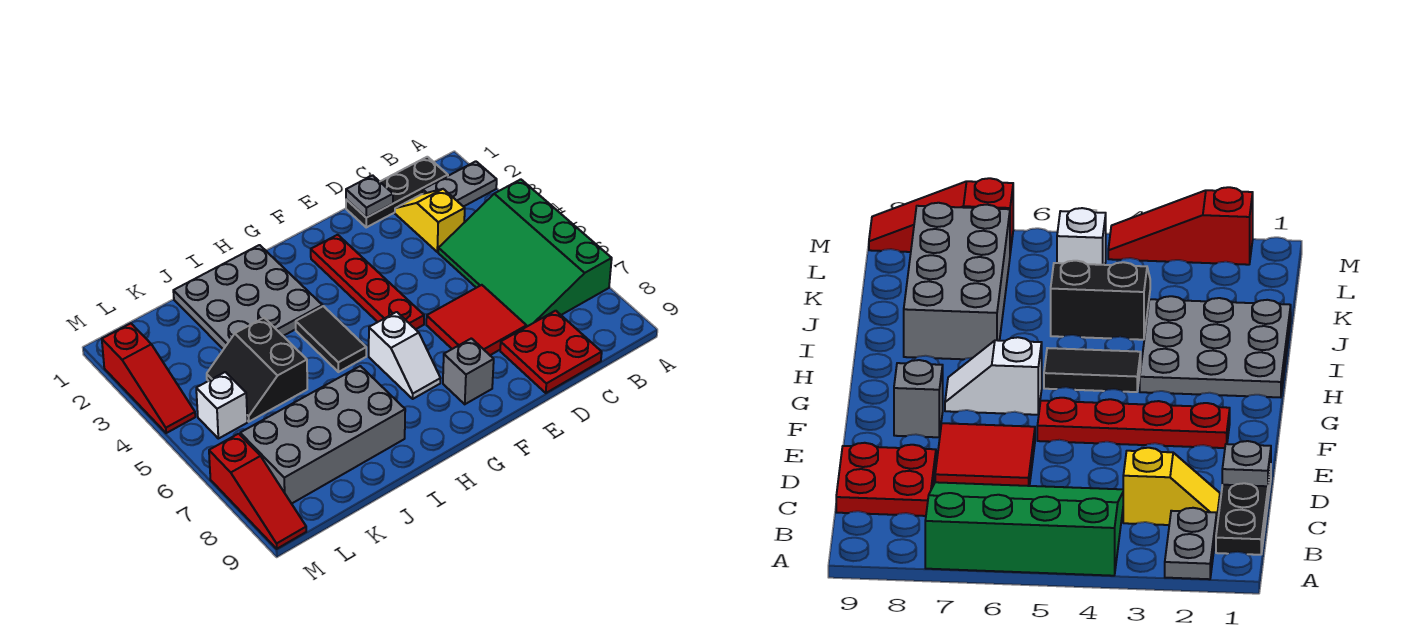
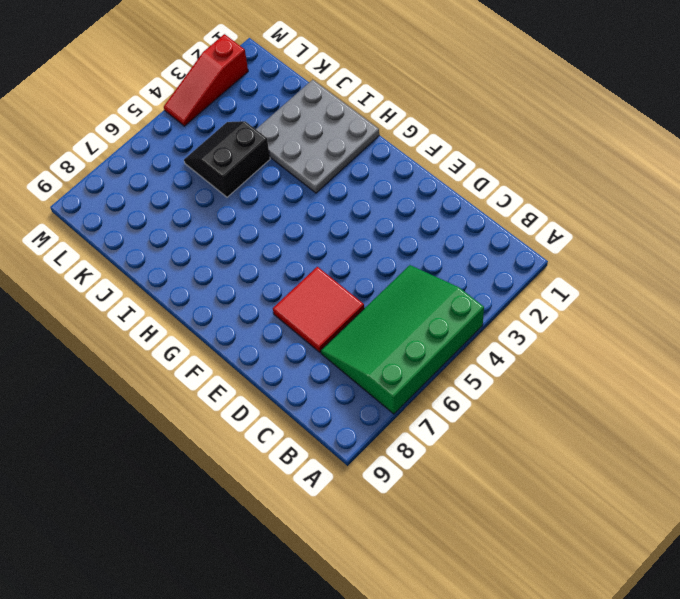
none -> grey 1x2 plate [423,161,497,207]
none -> black 1x3 plate [346,157,448,227]
none -> yellow 1x2 slope [395,189,465,252]

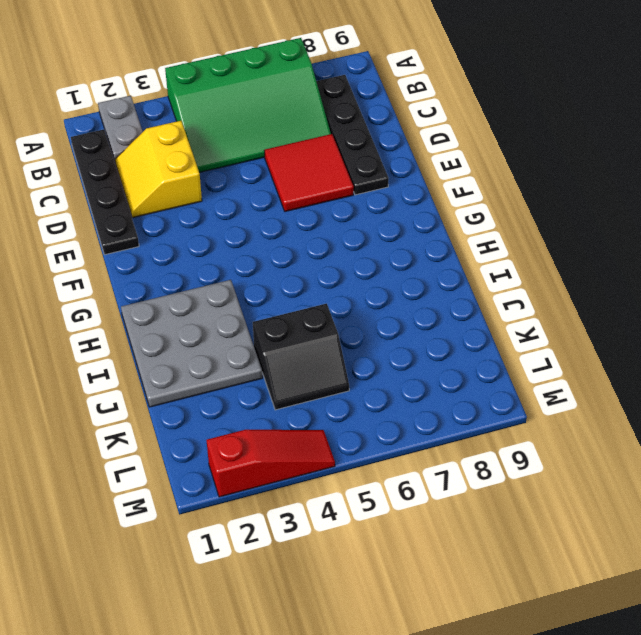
black 1x4 plate [71,129,139,255] -> black 1x3 plate [346,157,448,227]
black 1x4 plate [316,75,389,195] -> red 2x2 plate [500,311,602,393]
yellow 2x2 slope [115,121,202,218] -> yellow 1x2 slope [395,189,465,252]
none -> red 1x4 plate [311,235,424,329]
none -> grey 1x1 brick [443,338,494,404]
none -> white 1x2 slope [369,312,441,399]

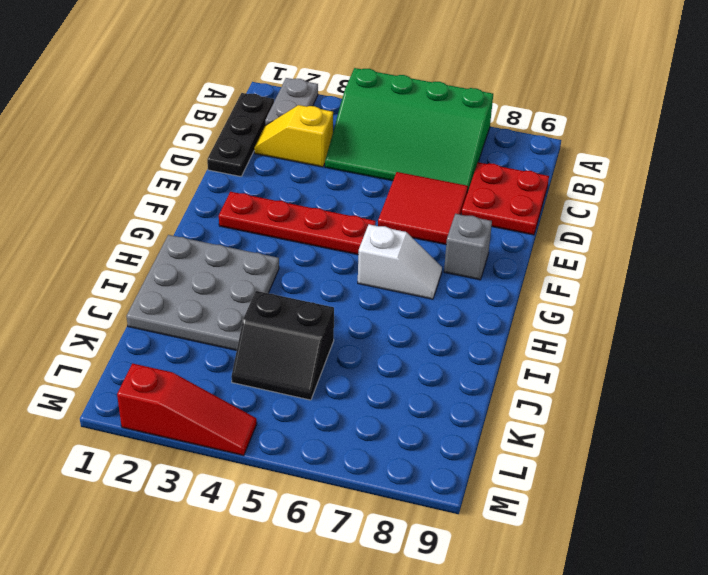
none -> black 1x2 tile [296,306,366,372]
none -> grey 2x4 brick [240,366,405,504]
none -> white 1x1 brick [196,372,247,439]

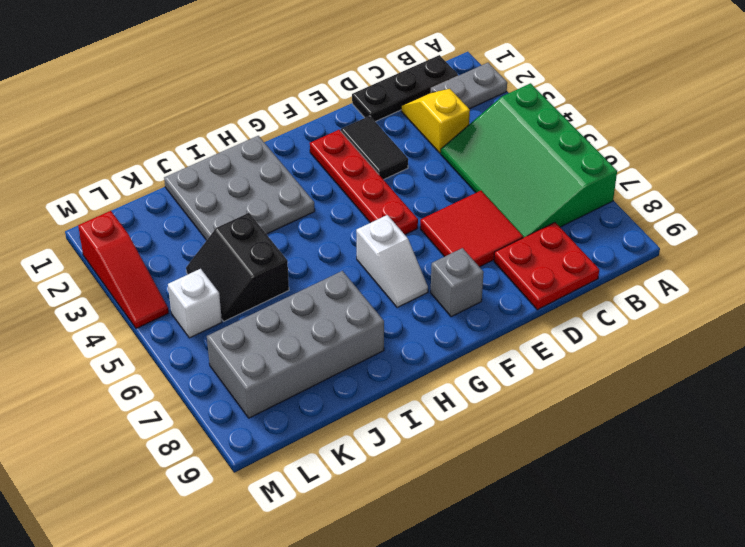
black 1x2 tile [341,116,408,180] -> black 1x2 tile moved to [296,306,366,372]
none -> red 1x3 slope [209,434,306,549]
none -> grey 1x1 plate [346,175,393,218]

